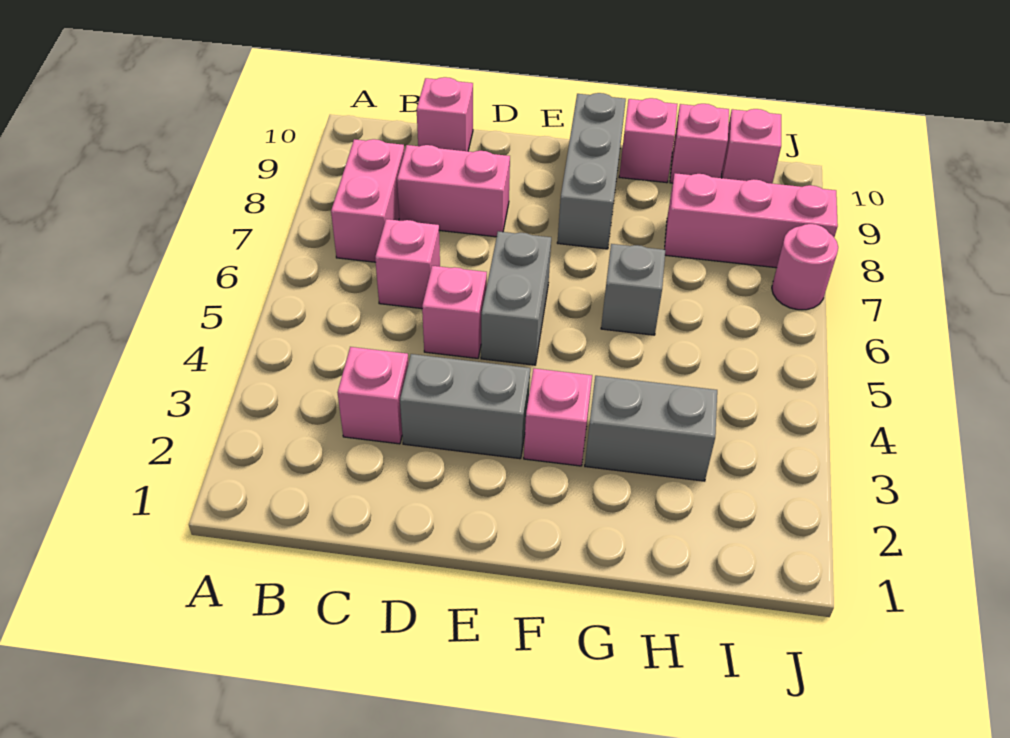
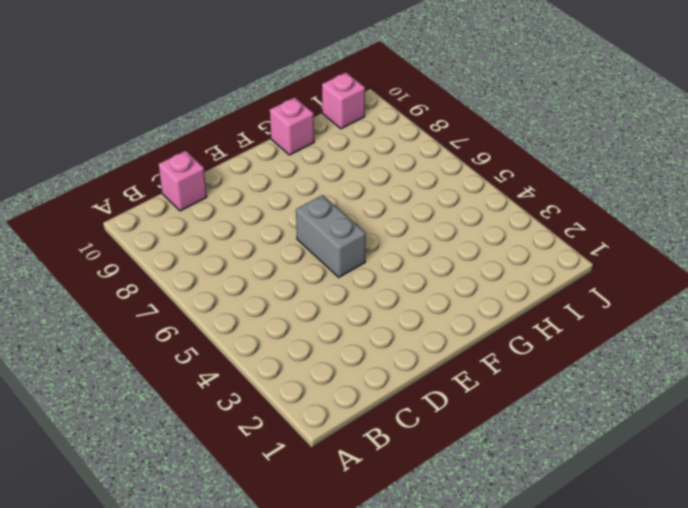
none -> pink 1x2 brick [331,139,404,262]
none -> pink 1x1 brick [338,347,408,444]
none -> pink 1x1 brick [375,219,440,309]

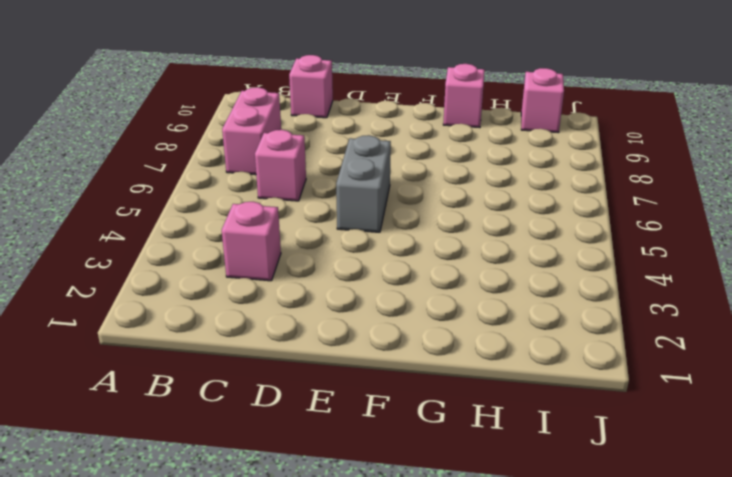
none -> pink 1x2 brick [397,145,510,237]
none -> grey 1x2 brick [400,354,530,459]
none -> pink 1x1 brick [422,266,487,358]

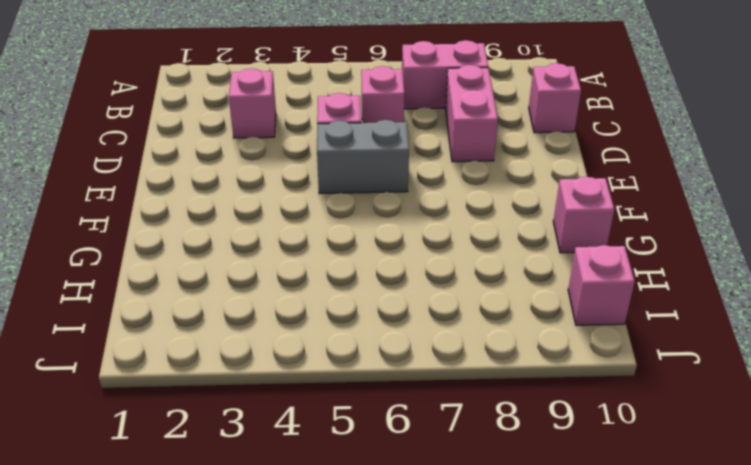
none -> grey 1x2 brick [400,354,530,459]
none -> pink 1x1 brick [524,368,592,466]
none -> grey 1x3 brick [557,93,626,249]

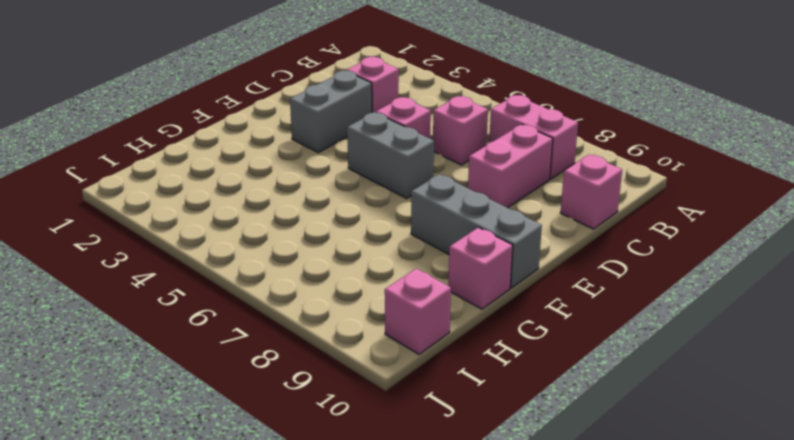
none -> pink 1x1 brick [524,368,592,466]
none -> grey 1x2 brick [585,376,717,481]
none -> grey 1x1 brick [601,244,665,335]

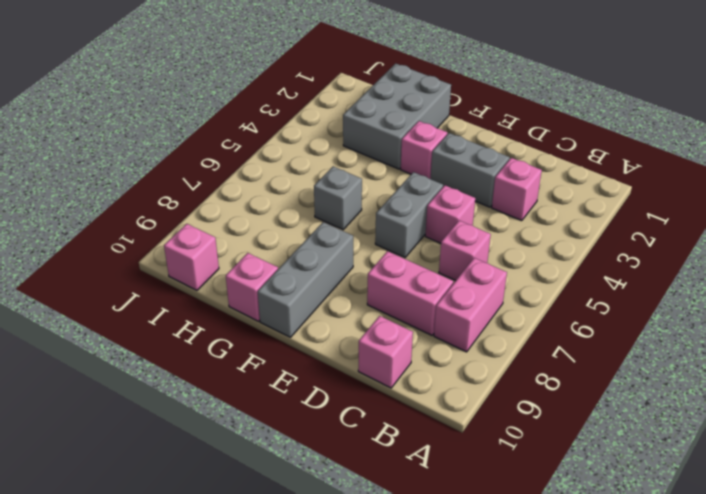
grey 2x3 brick [343,63,451,169] -> grey 1x2 brick [585,376,717,481]
none -> pink 1x3 brick [664,173,838,268]
none -> pink 1x1 brick [670,104,729,183]
none -> pink 1x1 round brick [772,224,838,310]

